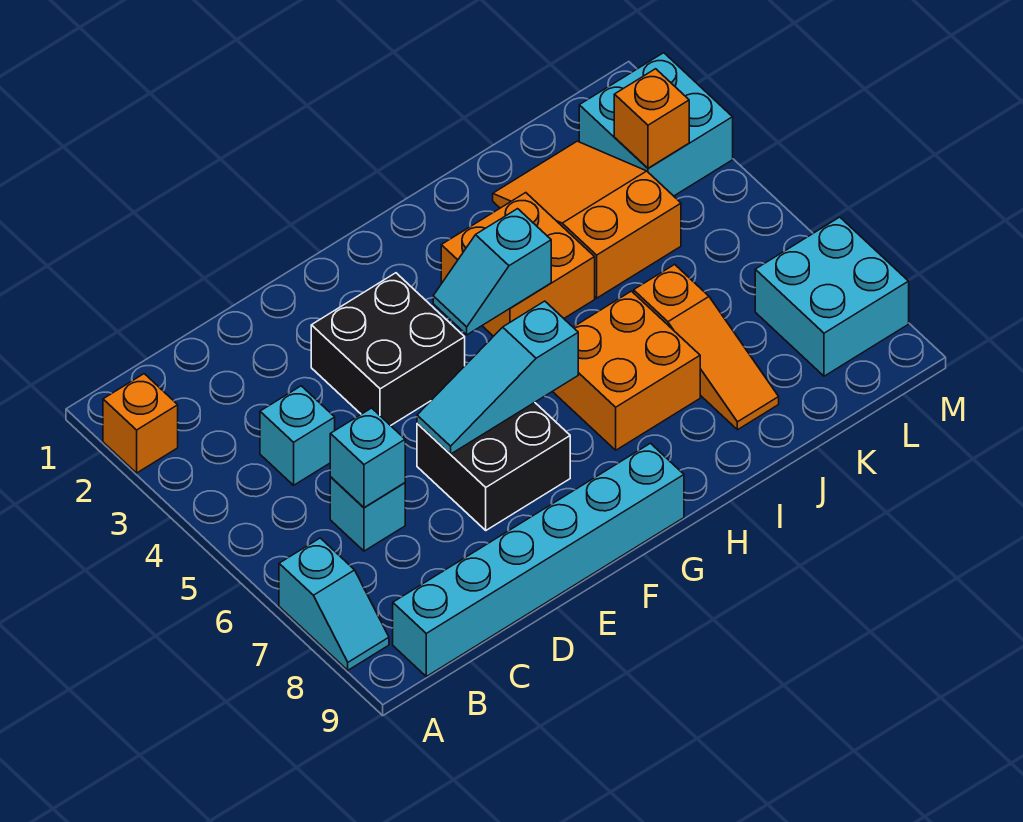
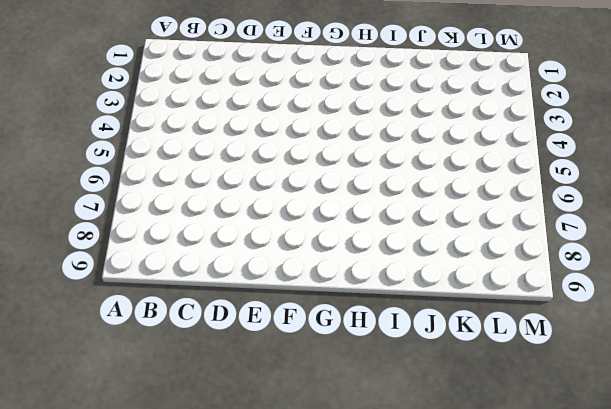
none -> orange 1x1 brick [103,374,178,473]
none -> cyan 1x2 slope [279,538,389,670]
none -> cyan 1x6 brick [393,443,684,676]

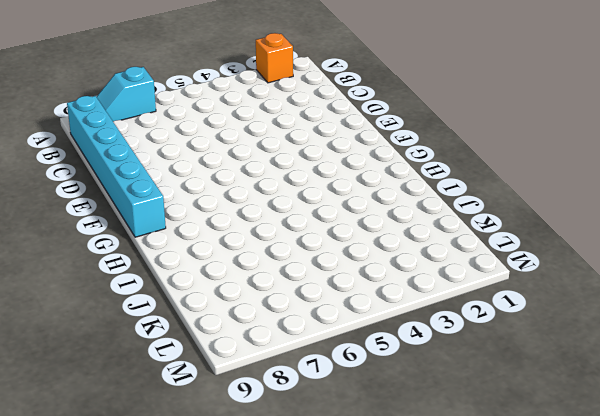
none -> cyan 1x1 brick [260,386,335,485]
none -> cyan 1x1 brick [330,477,405,551]
none -> black 2x2 brick [311,273,465,426]

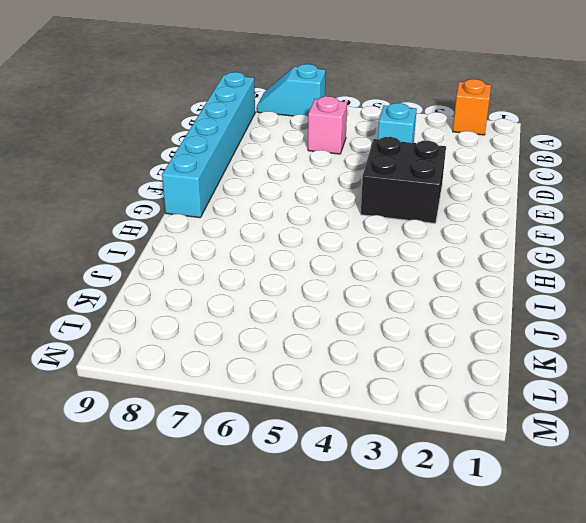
pink 1x1 brick [308,96,347,154] -> cyan 1x1 brick [330,477,405,551]
none -> black 2x2 brick [417,403,570,530]
none -> orange 2x2 brick [441,193,595,336]
none -> orange 2x2 brick [553,291,700,450]

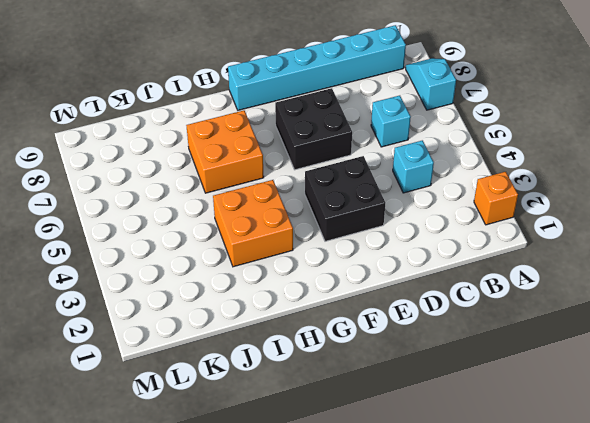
none -> orange 2x3 slope [493,141,681,298]
none -> orange 1x3 slope [634,264,779,430]
none -> cyan 2x2 brick [579,53,733,196]

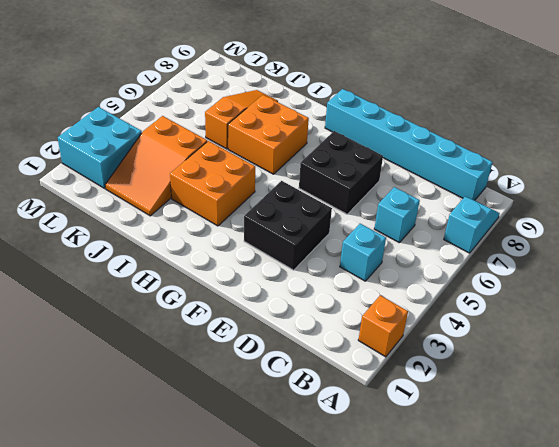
none -> cyan 2x2 brick [755,217,909,376]
none -> cyan 1x1 brick [330,408,405,508]
none -> cyan 1x3 slope [417,301,578,454]

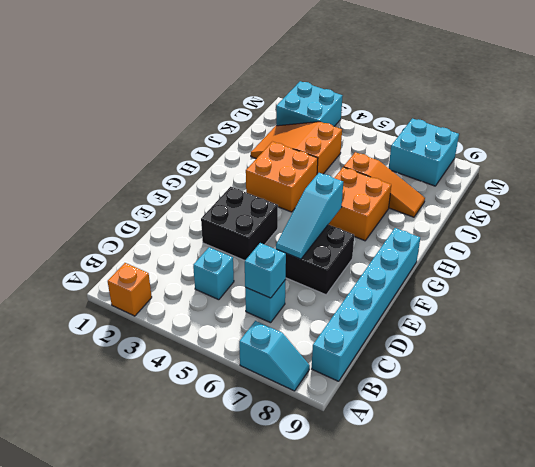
none -> cyan 1x2 slope [433,209,551,335]
none -> orange 1x1 brick [614,69,689,168]

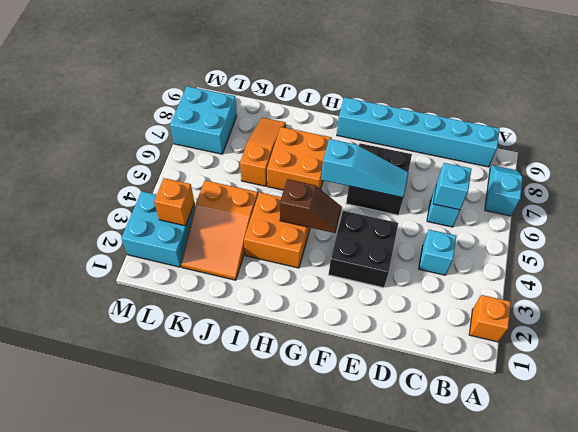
brown 1x2 slope [280,179,342,233] -> cyan 1x2 slope [433,209,551,335]

